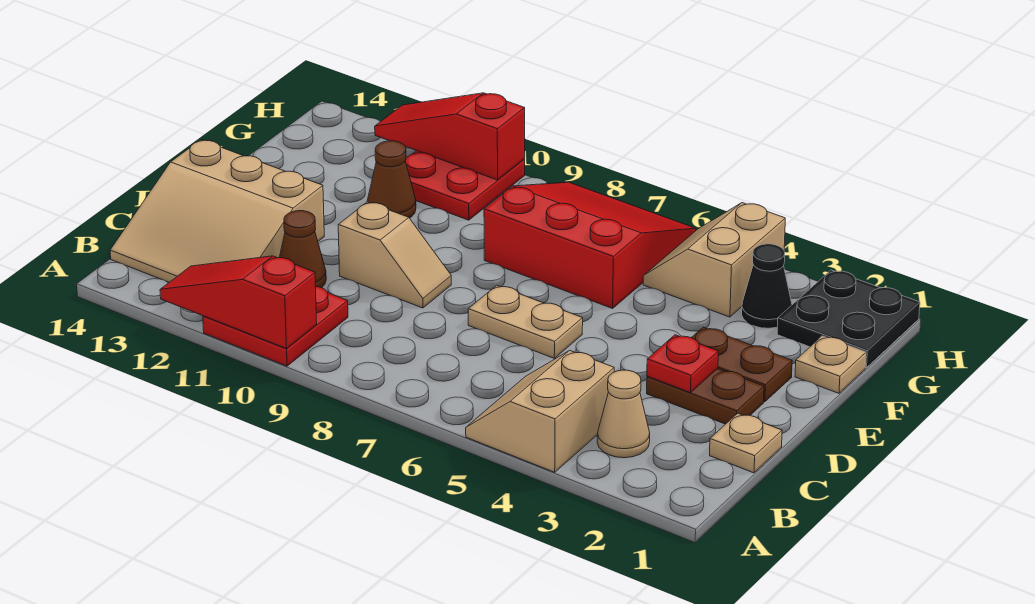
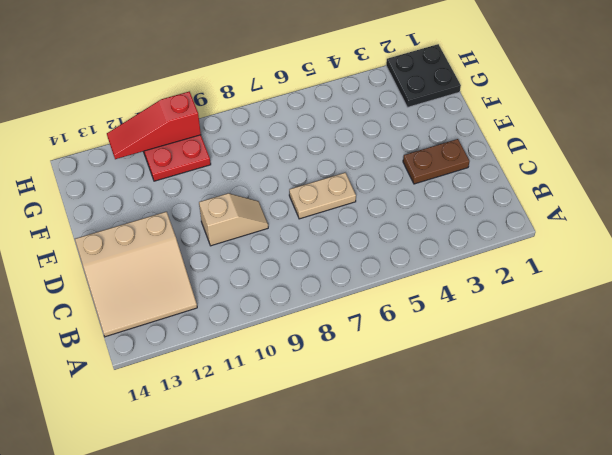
none -> tan 2x2 slope [466,350,614,472]
none -> red 2x2 plate [203,286,348,366]
none -> tan 1x1 cone [597,370,650,458]

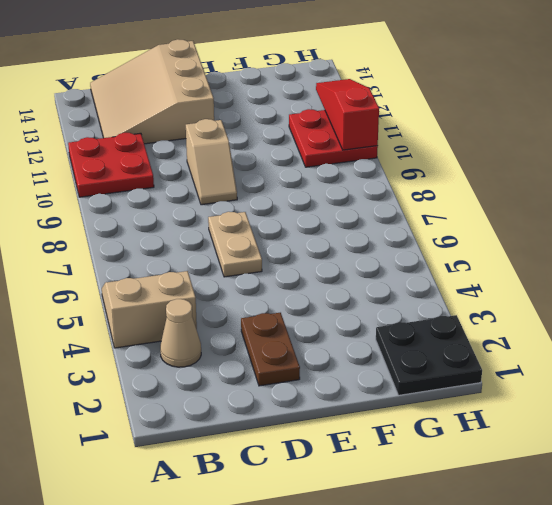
none -> tan 1x1 plate [710,413,782,473]
none -> brown 1x1 cone [279,211,326,288]
none -> brown 1x2 plate [691,327,792,402]

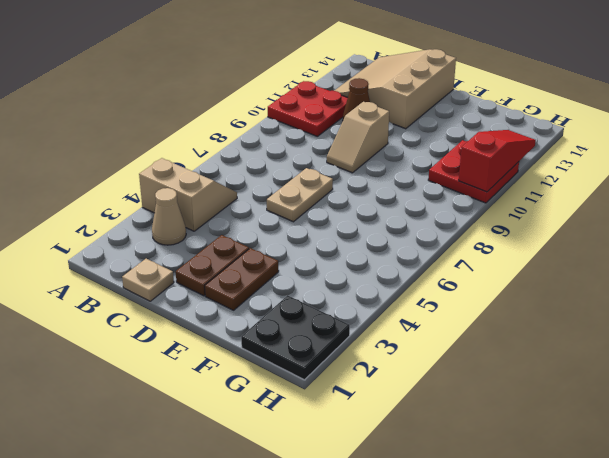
none -> tan 1x1 plate [795,336,866,393]
none -> red 3x3 slope [484,182,696,308]
none -> brown 1x1 cone [367,141,416,218]

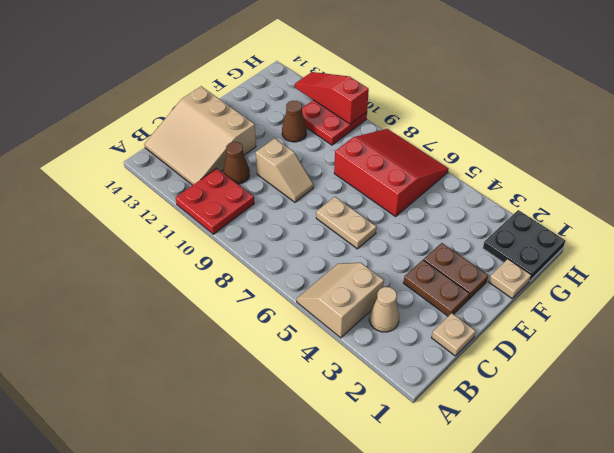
none -> black 1x1 cone [742,244,792,328]
none -> tan 2x2 slope [643,203,785,317]
none -> red 1x3 slope [160,256,317,349]

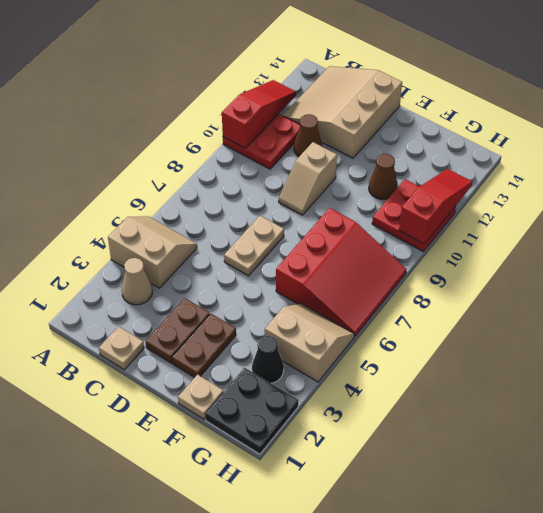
none -> red 1x1 plate [647,335,718,393]

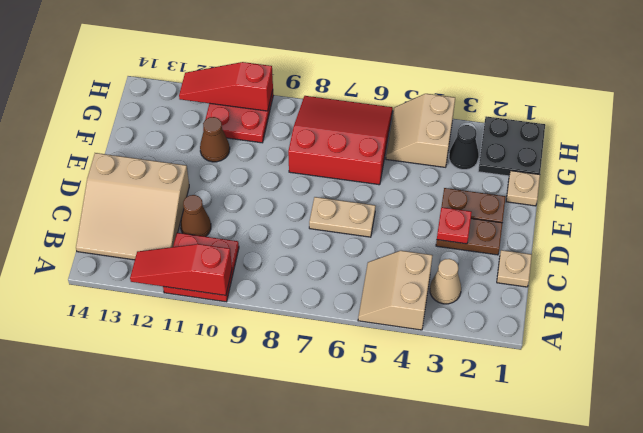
none -> tan 1x2 slope [338,202,451,308]

